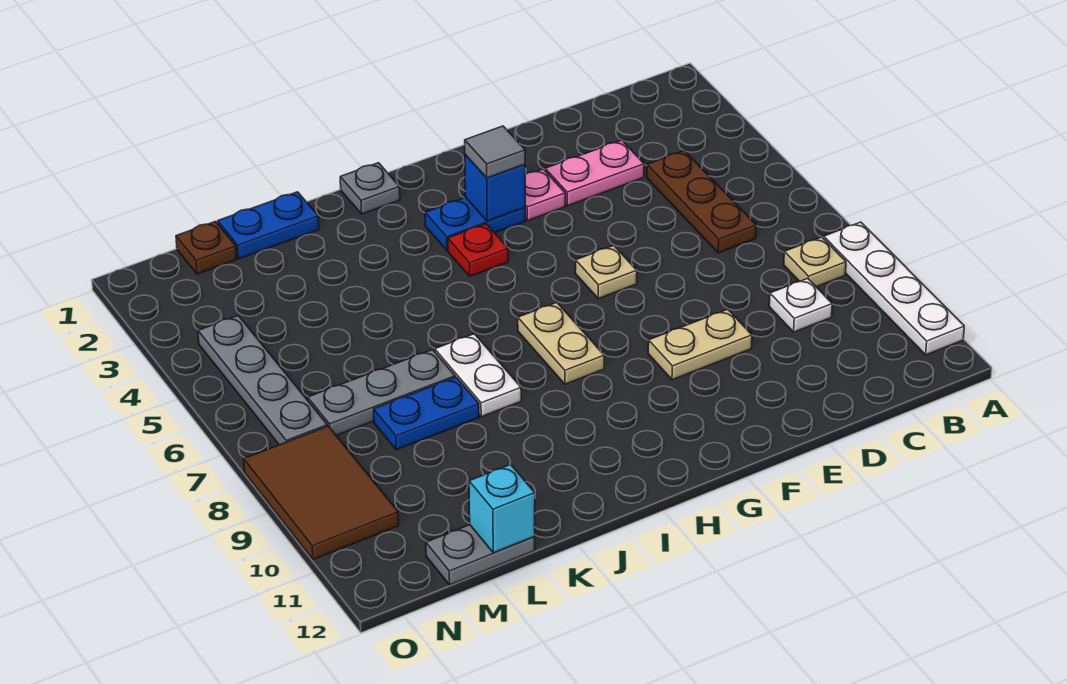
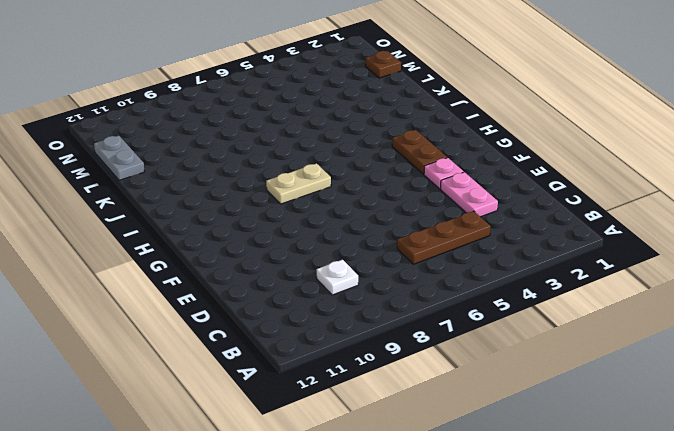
brown 1x2 plate [392,130,447,174] -> blue 1x2 plate [425,198,525,250]
none -> white 1x4 plate [824,222,964,355]
none -> tan 1x1 plate [784,237,846,287]
none -> tan 1x2 plate [648,309,752,380]

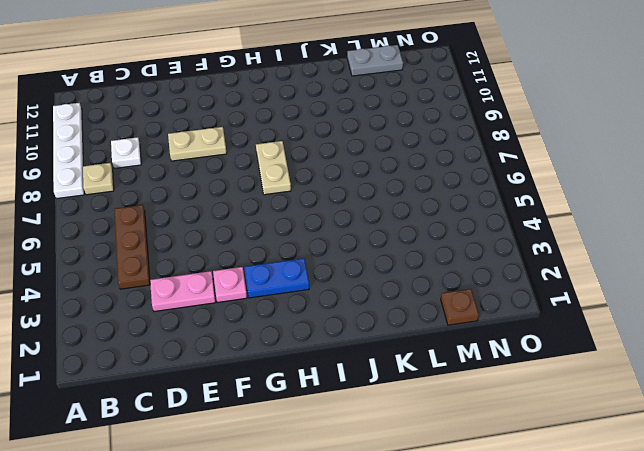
none -> tan 1x1 plate [575,246,637,299]
none -> red 1x1 plate [448,224,508,276]
none -> grey 1x1 plate [340,163,400,214]

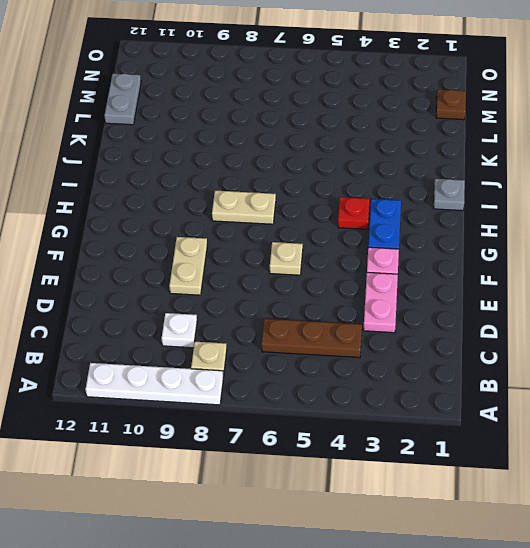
none -> white 1x2 plate [435,334,521,417]
none -> blue 1x2 plate [218,192,319,259]
none -> grey 1x3 plate [308,350,455,435]

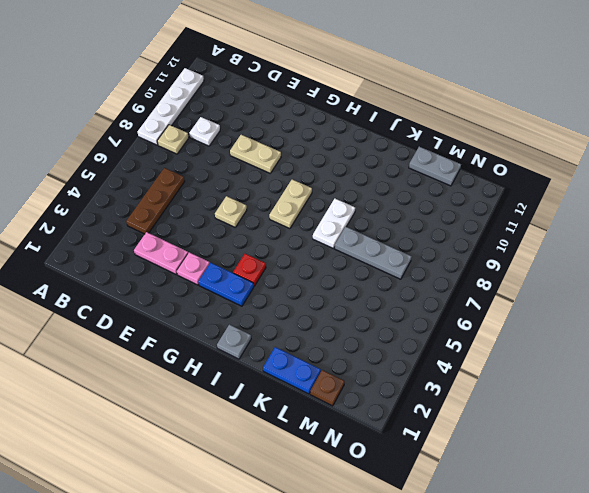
none -> blue 1x2 plate [374,377,479,450]
none -> grey 1x4 plate [198,316,327,445]
none -> brown 2x3 tile [244,426,399,560]

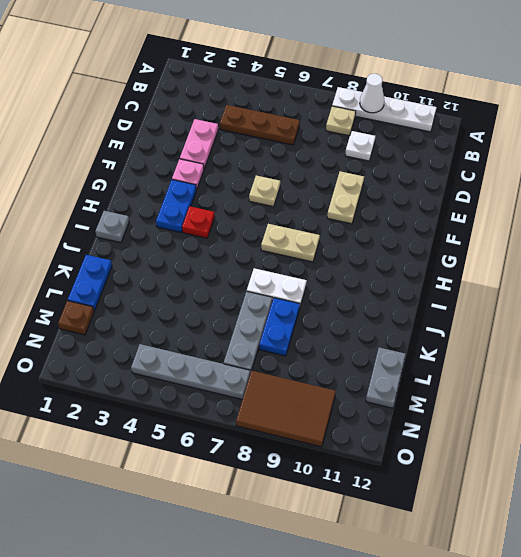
white 1x1 cone [360,74,384,113] -> none
none -> blue 1x1 brick [465,155,525,221]
none -> cyan 1x1 brick [469,464,535,553]
none -> grey 1x1 tile [465,126,525,178]

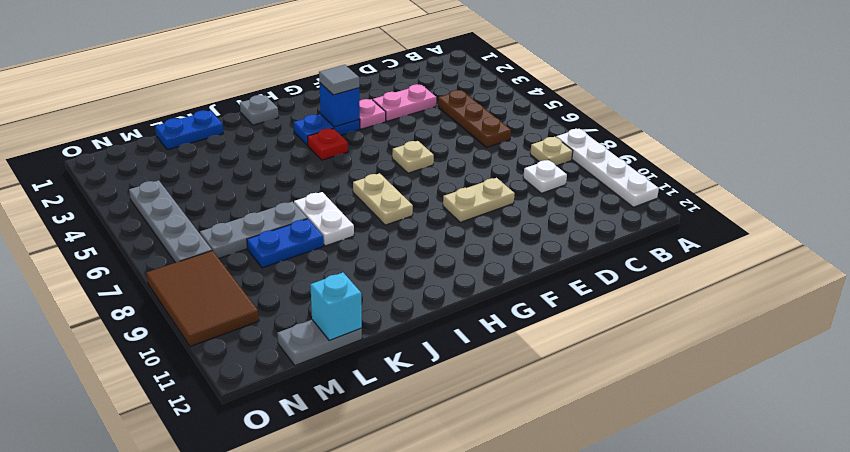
none -> brown 1x1 plate [176,222,237,274]

